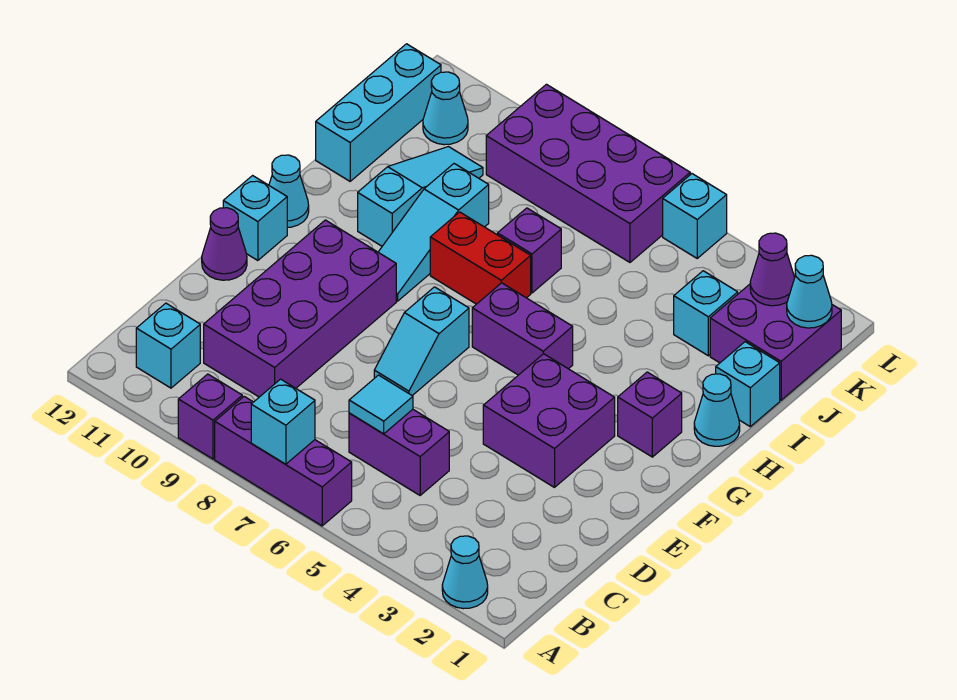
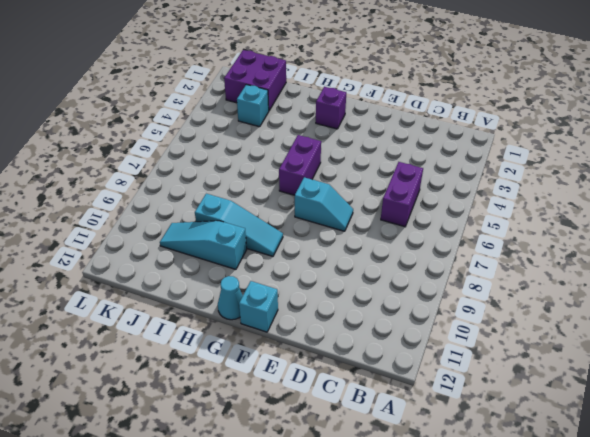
none -> cyan 1x1 cone [442,536,488,609]
none -> purple 1x3 brick [215,396,352,526]
none -> purple 1x1 brick [178,374,242,459]

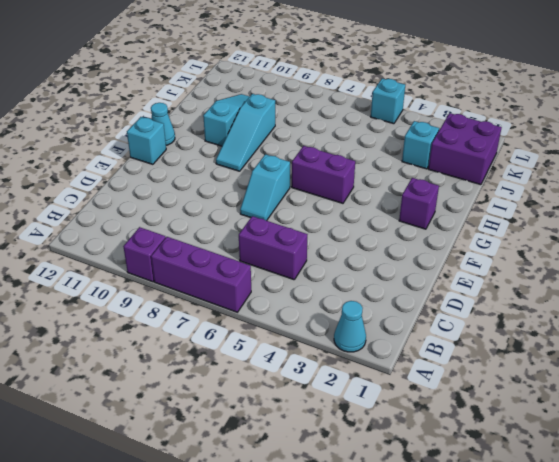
none -> cyan 1x1 brick [136,303,200,388]
none -> purple 2x4 brick [204,220,396,397]
none -> purple 2x2 brick [483,354,615,487]

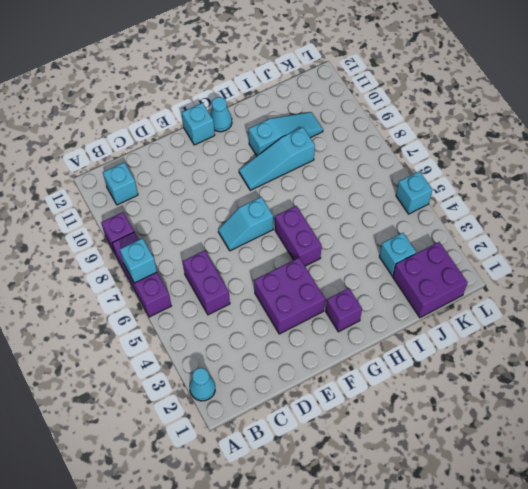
none -> purple 2x4 brick [204,220,396,397]
none -> purple 1x1 cone [202,208,247,280]
none -> cyan 1x1 cone [694,374,740,446]

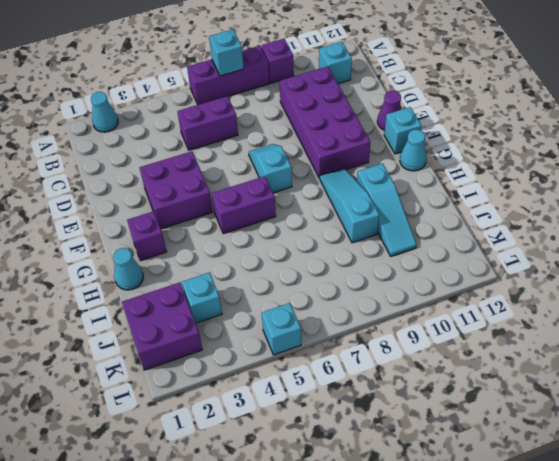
none -> red 1x2 brick [430,212,531,304]
none -> cyan 1x1 brick [716,342,780,427]
none -> purple 1x1 brick [497,208,561,293]

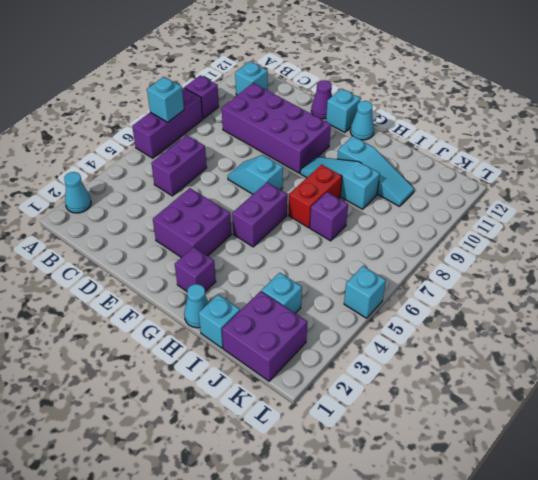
none -> cyan 1x3 brick [316,44,441,181]
none -> purple 2x4 brick [486,84,690,262]
none -> cyan 1x1 cone [423,72,468,145]

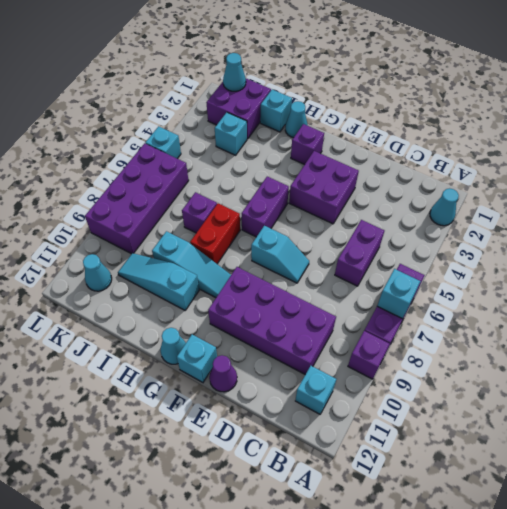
none -> cyan 1x3 brick [316,44,441,181]
none -> cyan 1x1 tile [349,375,413,434]
none -> purple 1x1 cone [750,233,795,306]

